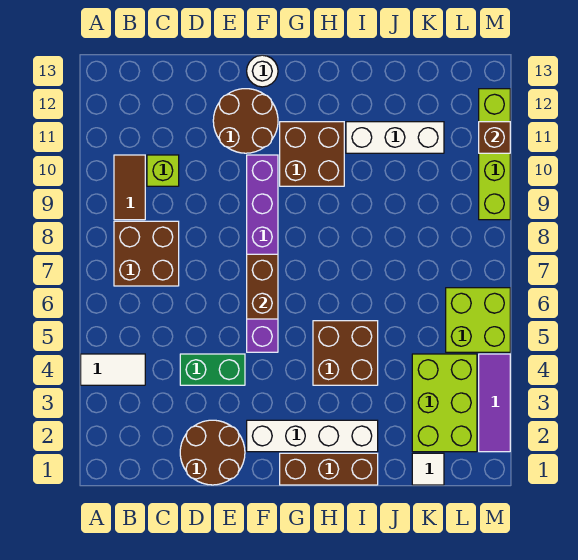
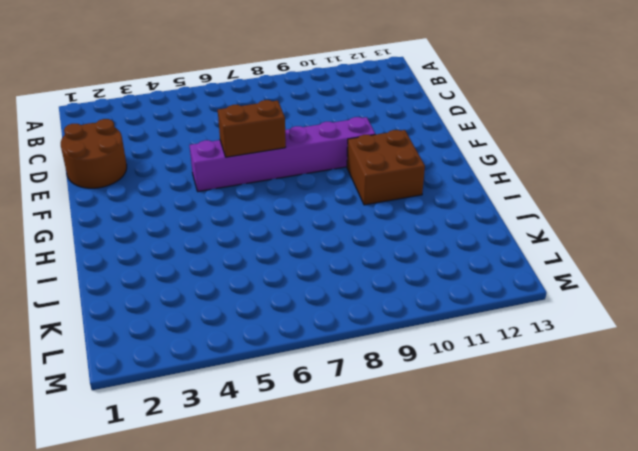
none -> white 1x2 tile [81,354,145,385]
none -> brown 2x2 brick [114,221,179,286]
none -> brown 1x2 tile [114,155,145,220]

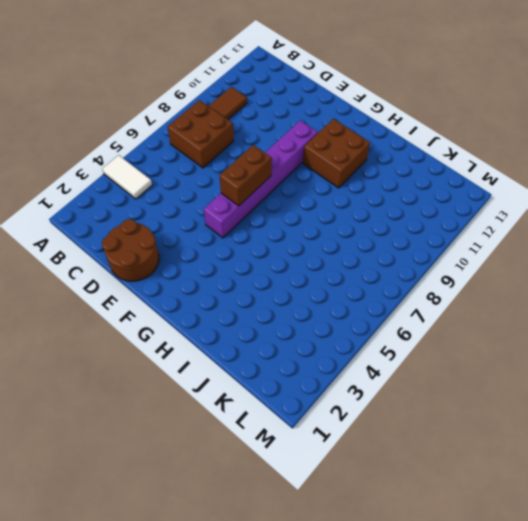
none -> lime 1x1 brick [147,155,179,186]
none -> green 1x2 brick [180,354,245,385]
none -> brown 2x2 round brick [213,89,278,153]

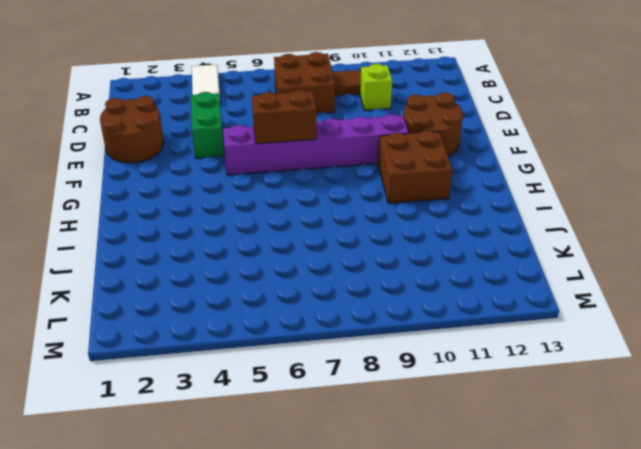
none -> white 1x4 brick [247,420,378,452]
none -> white 1x1 round brick [247,55,278,87]
none -> brown 1x3 brick [280,453,378,485]

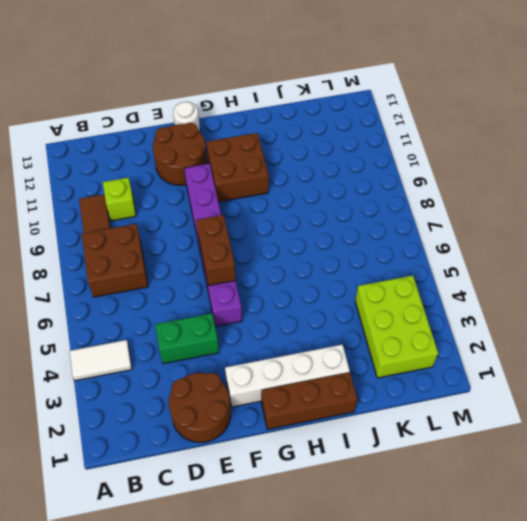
none -> brown 2x2 brick [313,321,378,385]
none -> white 1x3 brick [346,122,444,153]
none -> white 1x1 tile [412,453,444,485]

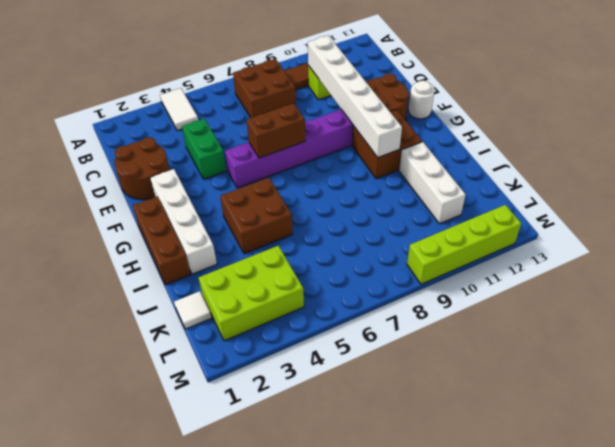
white 1x6 brick [308,35,402,157] -> none
none -> lime 2x2 brick [446,288,510,352]
none -> purple 1x3 tile [479,354,510,452]
none -> brown 1x1 brick [479,122,510,153]

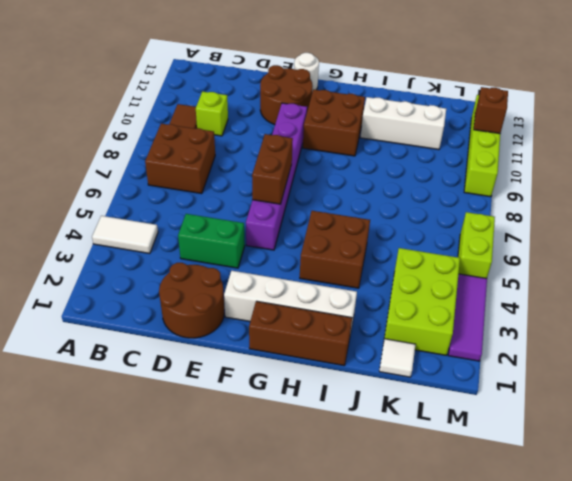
lime 1x2 brick [458,212,495,278] -> lime 2x2 brick [446,288,510,352]

